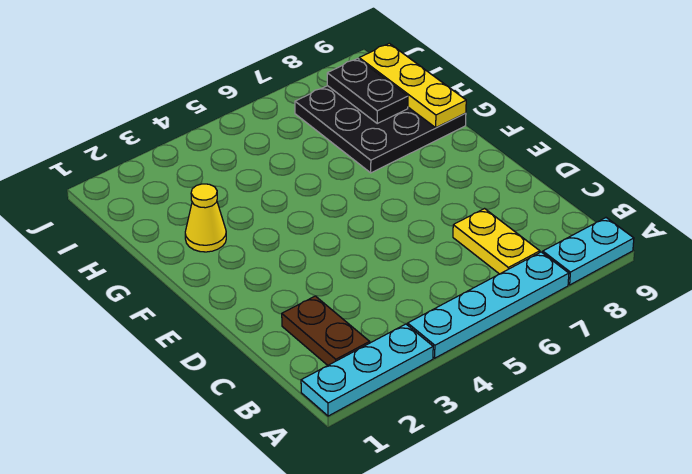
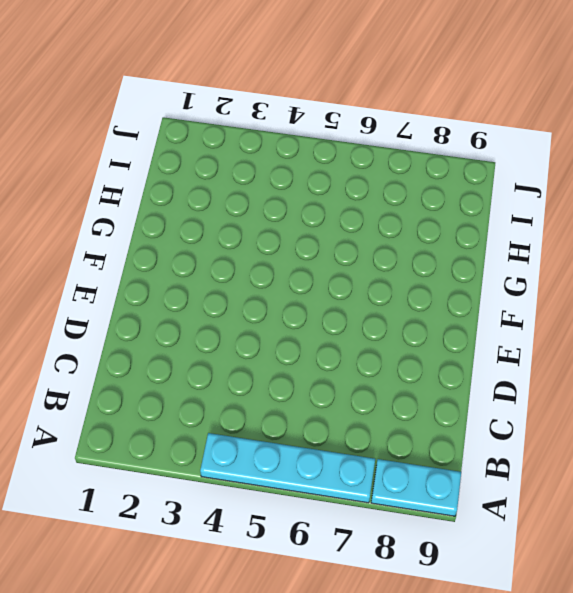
none -> cyan 1x3 plate [301,324,433,416]
none -> brown 1x2 plate [282,296,370,365]

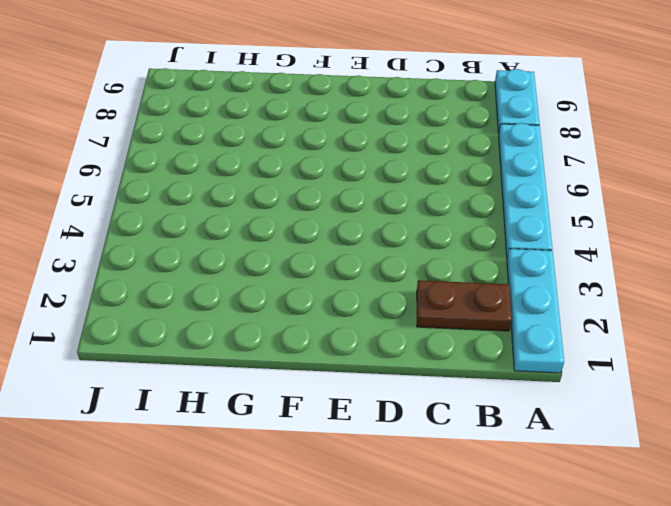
none -> yellow 1x2 plate [453,209,540,274]
none -> yellow 1x1 cone [185,184,226,252]

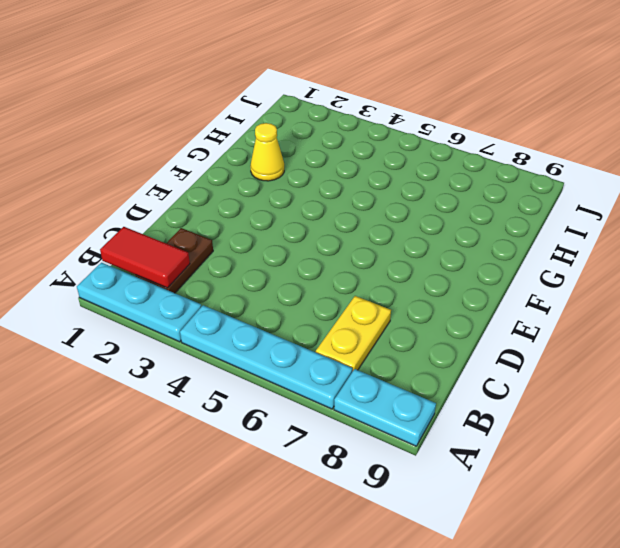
red 1x2 tile [100,227,190,288] -> none
none -> black 3x3 plate [295,86,466,173]
none -> yellow 1x3 plate [359,43,466,128]

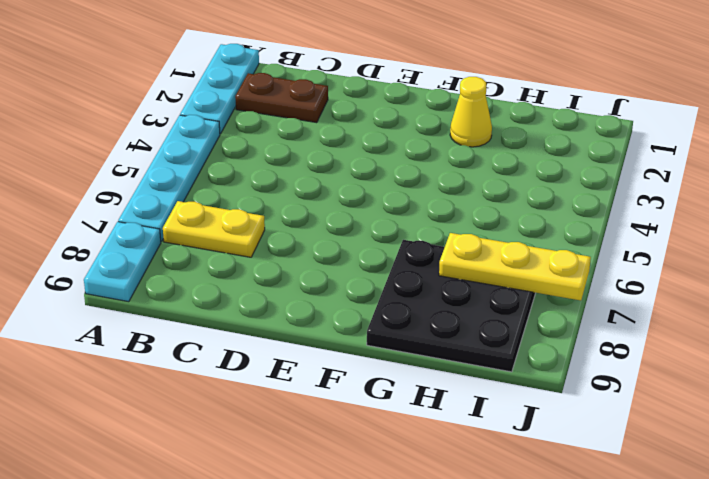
yellow 1x3 plate [439,233,591,300] -> yellow 1x3 plate moved to [359,43,466,128]
none -> black 1x2 plate [327,58,408,123]

